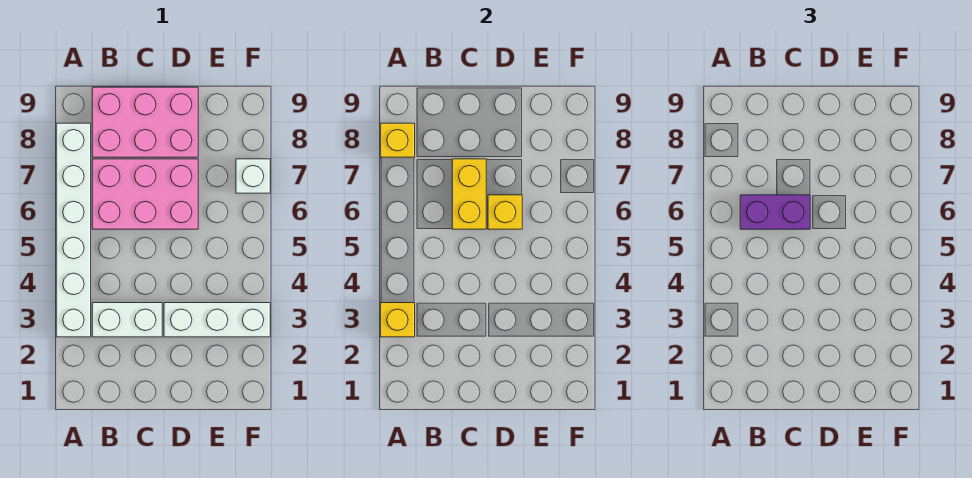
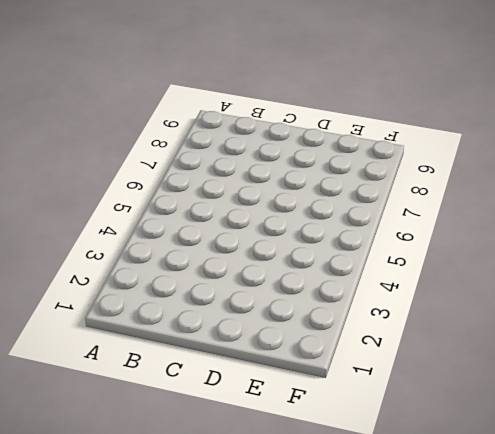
none -> white 1x6 brick [56,123,91,337]
none -> white 1x2 brick [92,303,162,337]

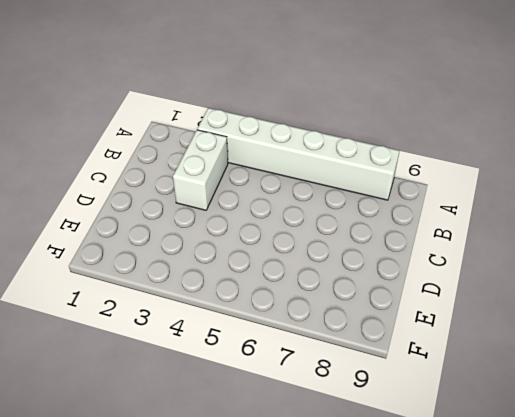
none -> pink 2x3 brick [92,159,198,229]
none -> pink 2x3 brick [92,87,198,157]

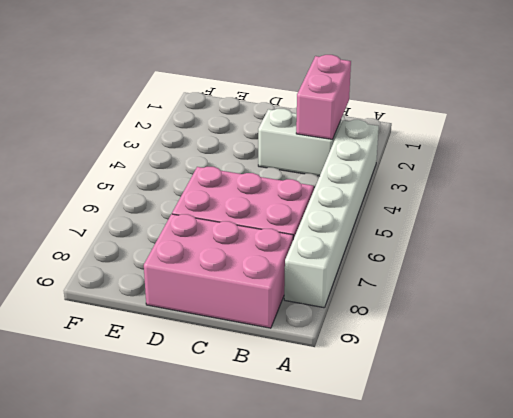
pink 1x2 brick [296,55,351,139] -> none
none -> white 1x3 brick [164,303,270,337]
none -> white 1x1 brick [236,159,270,193]

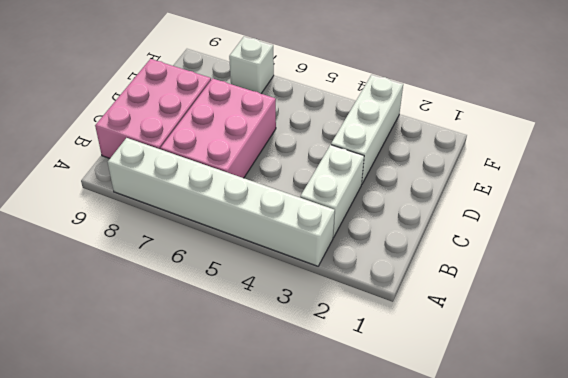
none -> yellow 1x1 brick [380,303,415,337]
none -> yellow 1x1 brick [380,123,415,157]

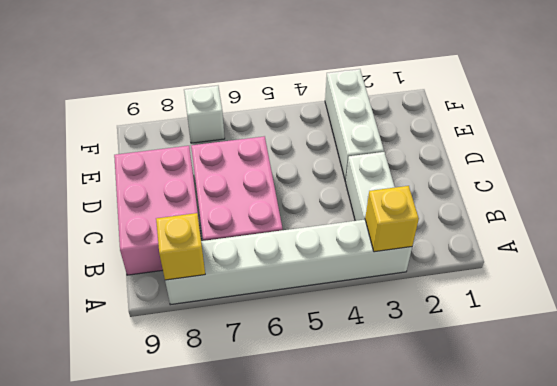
none -> yellow 1x2 brick [452,159,486,229]
none -> yellow 1x1 brick [488,195,522,229]

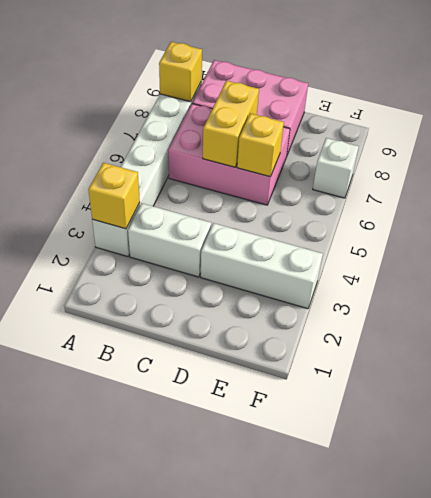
none -> purple 1x2 brick [740,195,810,229]

